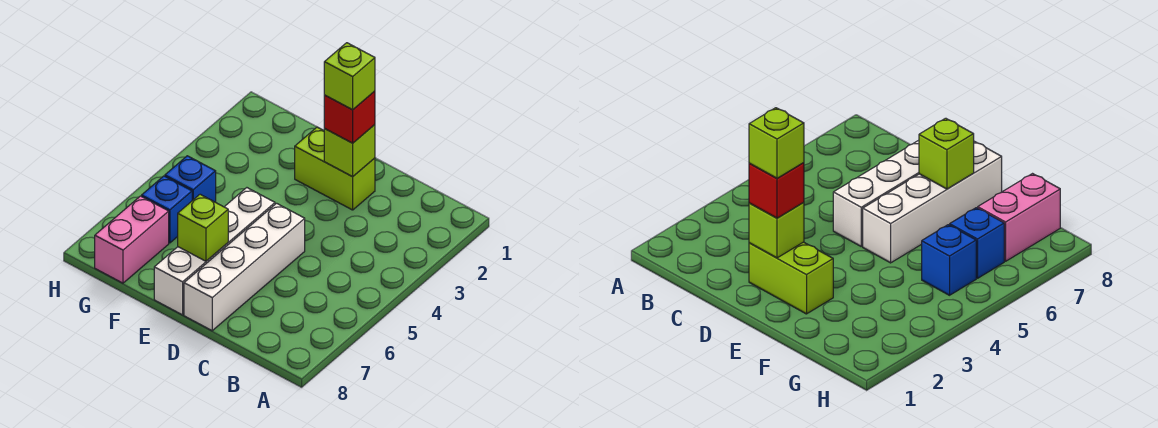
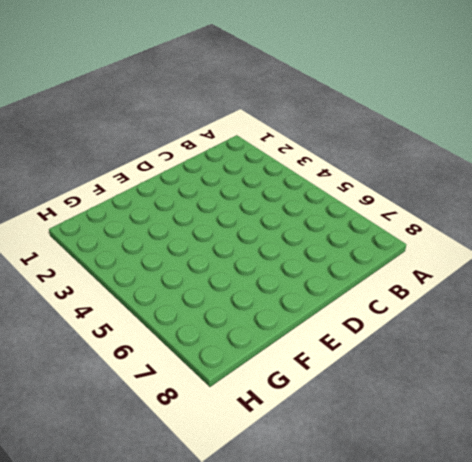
none -> lime 1x2 brick [295,127,375,210]
none -> white 1x4 brick [184,203,305,331]

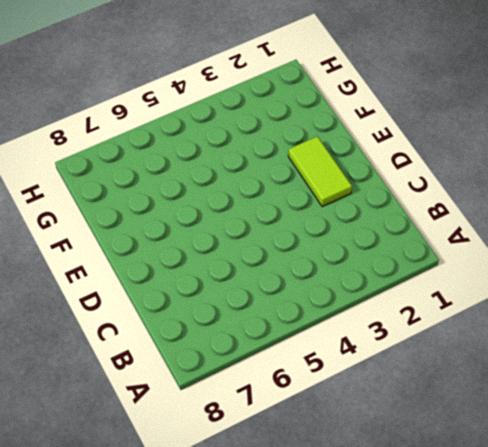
lime 1x2 tile [288,136,352,207] -> lime 1x2 brick [295,127,375,210]
none -> white 1x4 brick [184,203,305,331]
none -> white 1x4 brick [154,188,275,315]

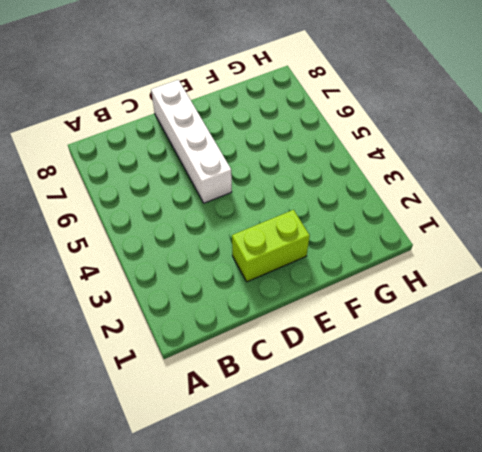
none -> white 1x4 brick [154,188,275,315]
none -> blue 1x1 brick [165,156,216,202]

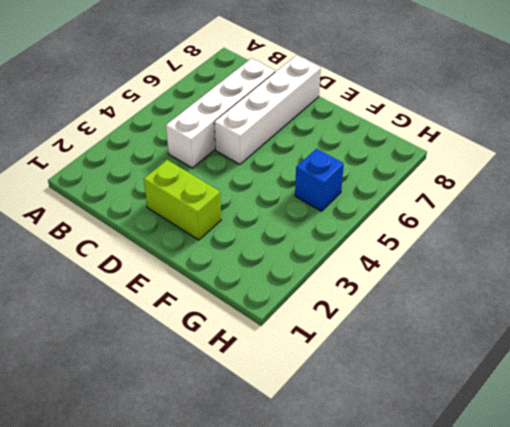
white 1x4 brick [166,58,275,168] -> white 1x4 brick moved to [154,188,275,315]
none -> blue 1x1 brick [142,176,192,243]
none -> pink 1x2 brick [95,196,169,283]

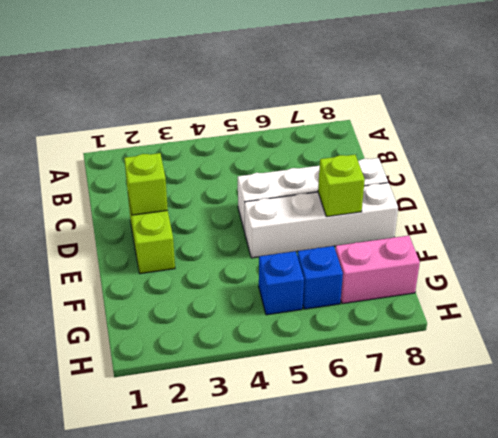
none -> red 1x1 brick [324,91,375,143]
none -> lime 1x1 brick [324,43,375,110]

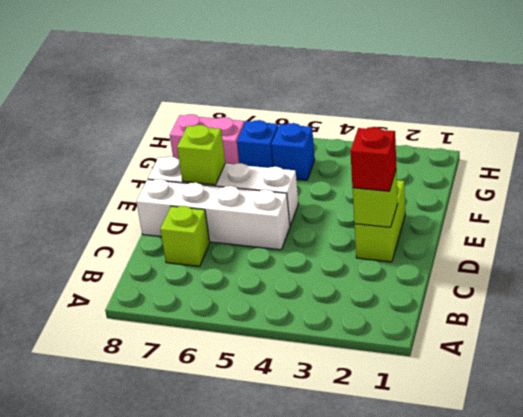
lime 1x1 brick [160,206,210,266] -> lime 1x1 brick moved to [324,43,375,110]

